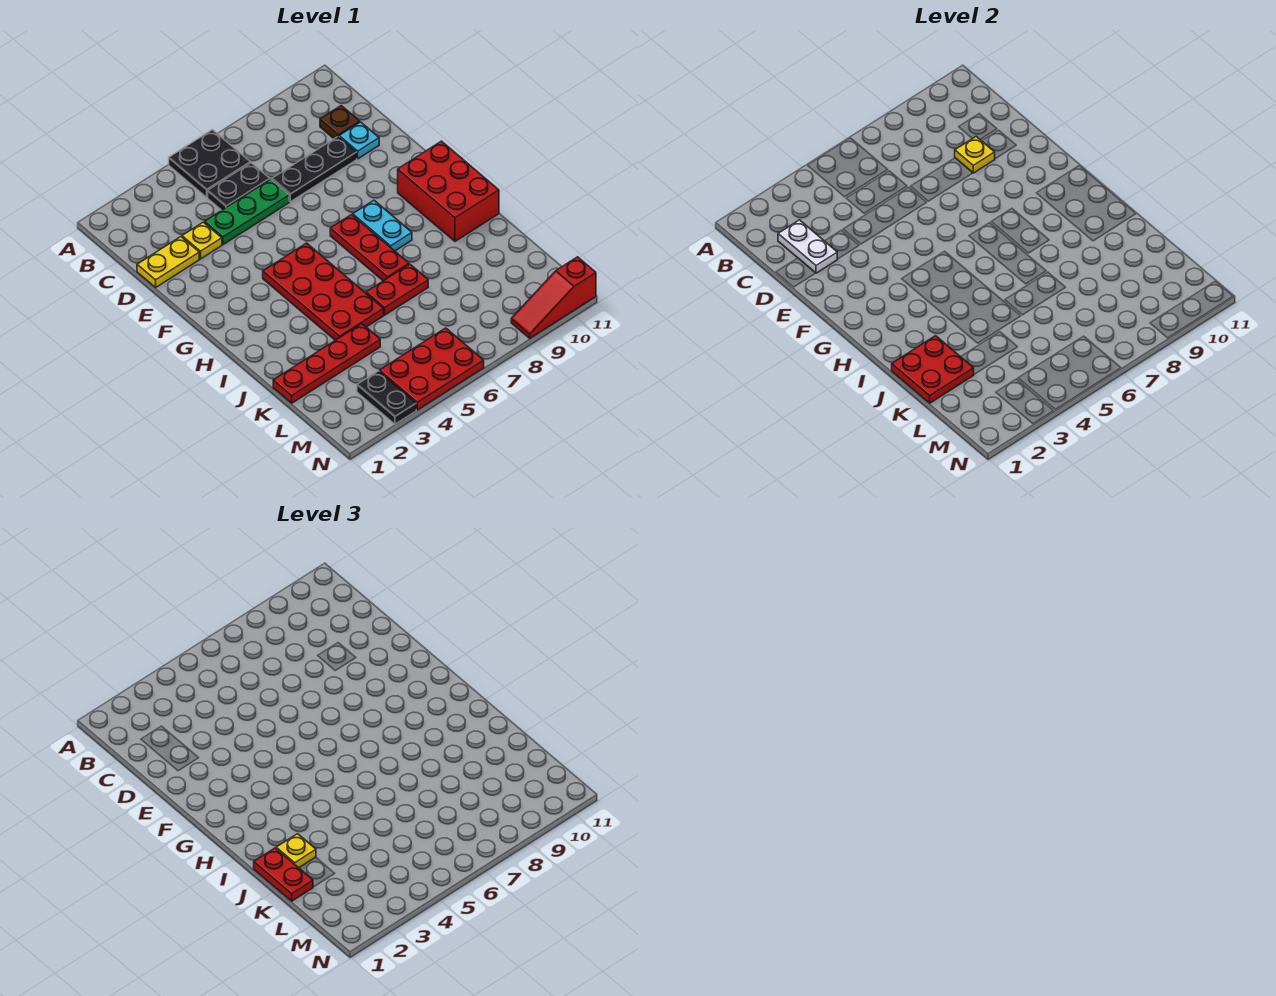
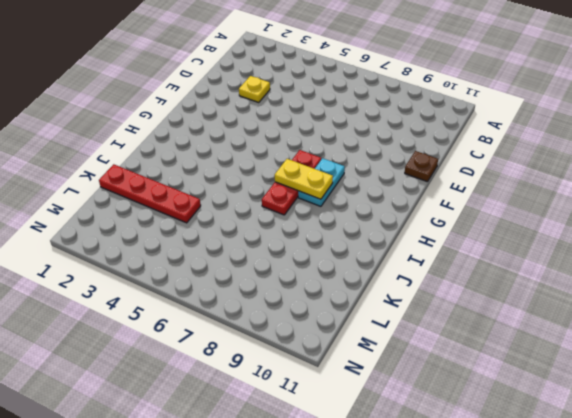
brown 1x1 plate [405,151,438,182] -> brown 1x1 plate moved to [320,106,360,139]
yellow 1x2 plate [275,159,333,199] -> yellow 1x2 plate moved to [137,237,199,287]
none -> black 2x2 plate [169,130,250,197]
none -> black 1x2 plate [208,163,270,210]
none -> green 1x3 plate [204,179,289,245]

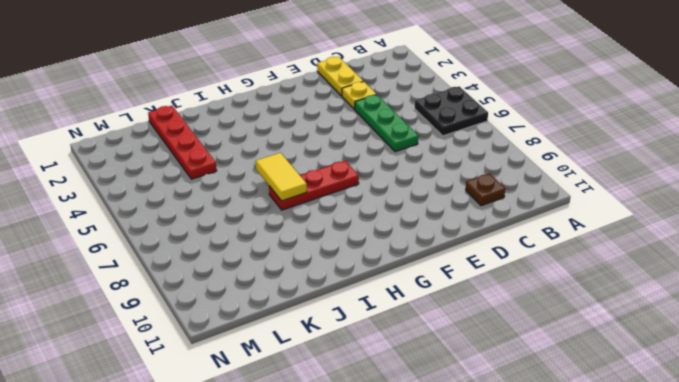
yellow 1x2 tile [256,153,307,201] -> none
none -> black 1x2 plate [208,163,270,210]
none -> black 1x3 plate [272,136,357,202]
none -> cyan 1x1 plate [339,122,379,159]

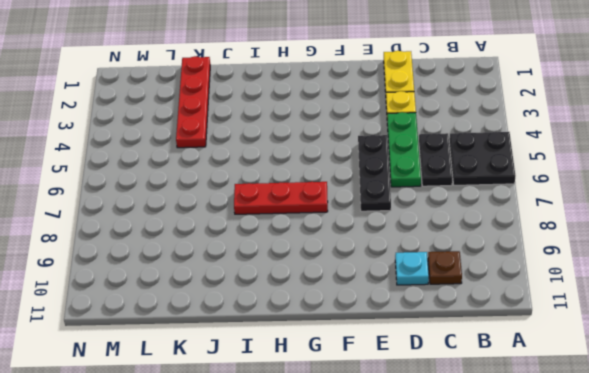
black 1x3 plate [358,135,391,211] -> black 1x3 plate moved to [272,136,357,202]
none -> red 2x4 plate [263,243,384,340]
none -> cyan 1x2 plate [353,200,412,251]
none -> red 2x3 brick [398,141,499,241]

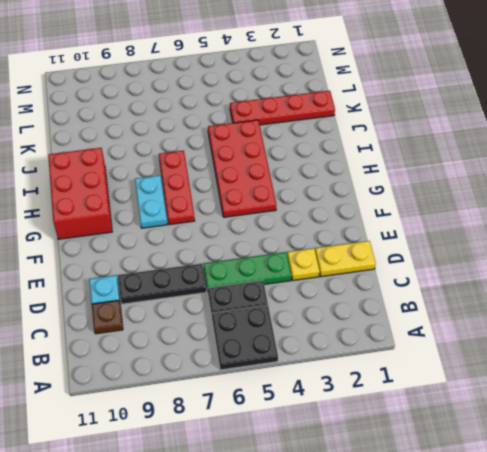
none -> red 1x2 plate [366,264,428,315]
none -> black 1x2 plate [357,371,416,424]
none -> red 2x3 plate [379,328,484,410]

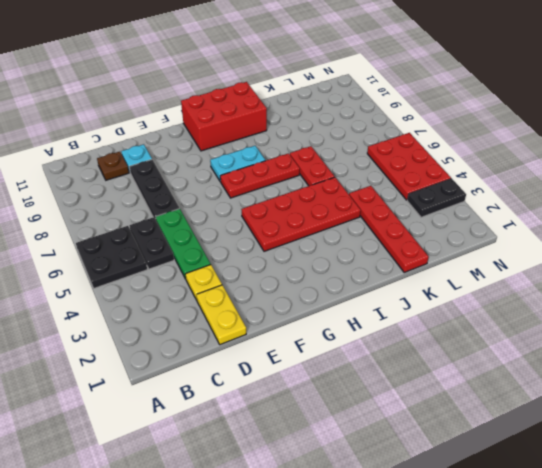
none -> red 1x3 slope [511,257,596,338]
none -> white 1x2 plate [778,220,837,273]
none -> yellow 1x1 plate [955,136,995,173]

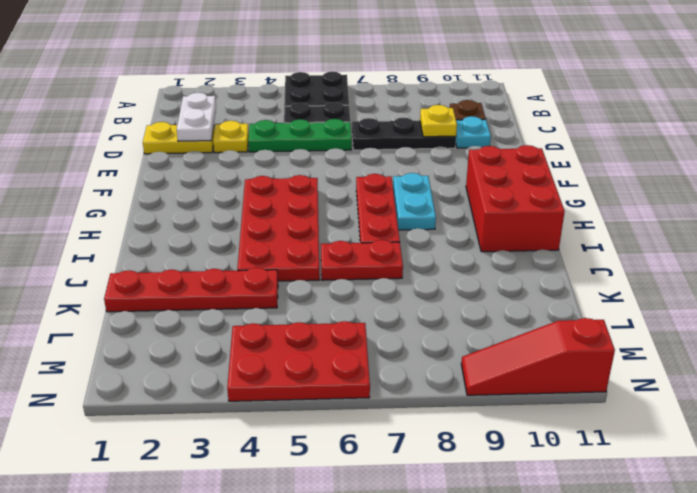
none -> black 1x2 plate [357,371,416,424]
none -> red 2x2 plate [892,336,974,403]
none -> red 1x2 plate [254,848,313,901]

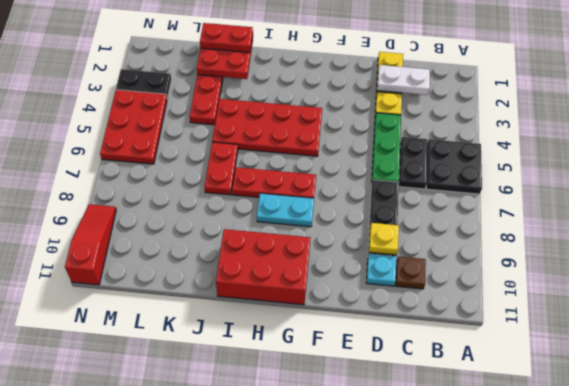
none -> yellow 1x1 plate [276,834,316,868]

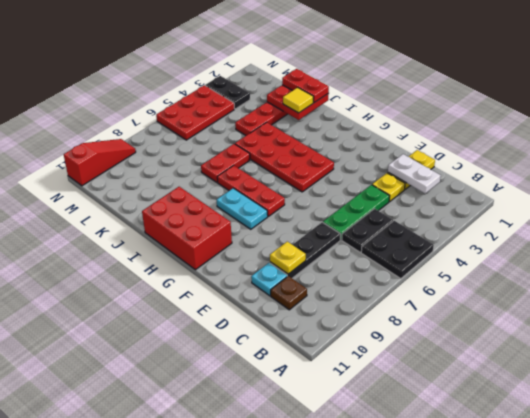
yellow 1x1 tile [283,87,314,113] -> yellow 1x1 plate [276,834,316,868]

